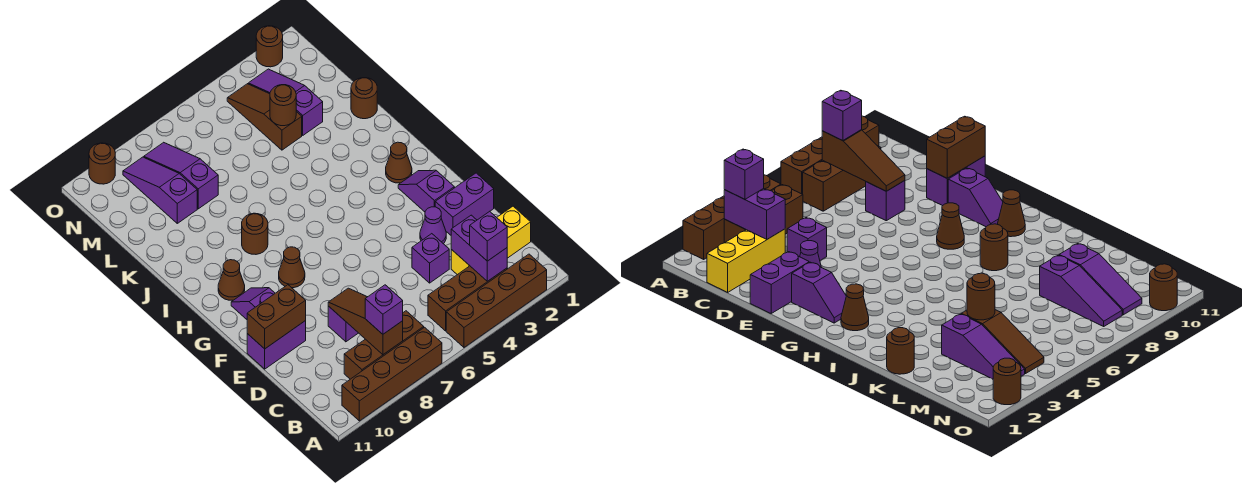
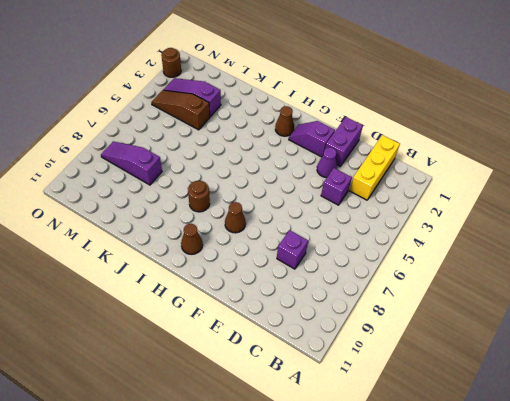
none -> brown 1x4 brick [446,254,547,347]
none -> brown 1x4 brick [342,327,442,421]
none -> brown 1x3 brick [428,266,507,331]

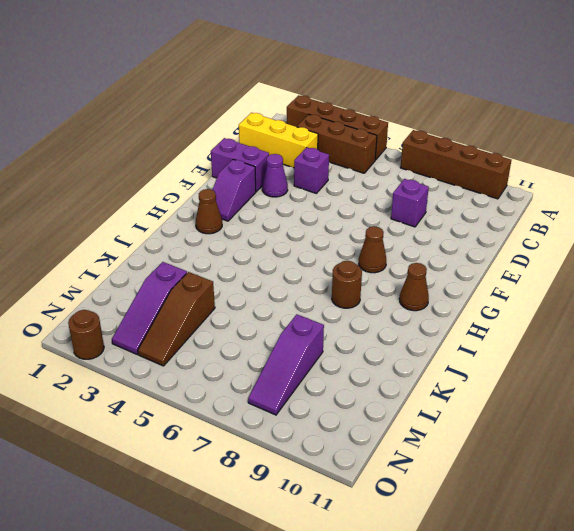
none -> brown 1x3 brick [344,311,424,379]
none -> purple 1x2 brick [247,321,306,369]
none -> purple 1x2 slope [231,288,275,319]

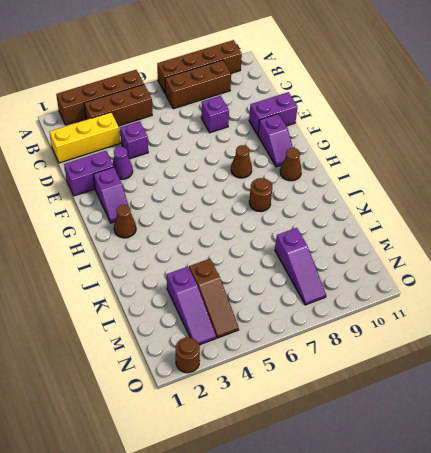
none -> brown 1x1 round brick [351,78,377,119]
none -> purple 1x3 slope [123,157,197,223]
none -> brown 1x1 round brick [89,143,115,184]

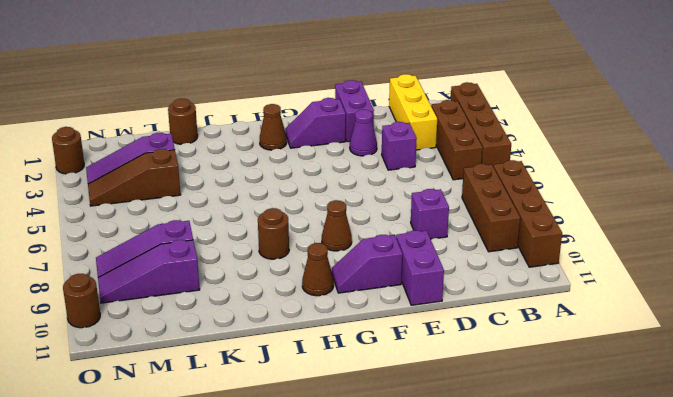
none -> purple 1x2 brick [451,215,507,281]
none -> brown 1x3 slope [328,288,403,355]
none -> brown 1x2 brick [247,285,306,349]

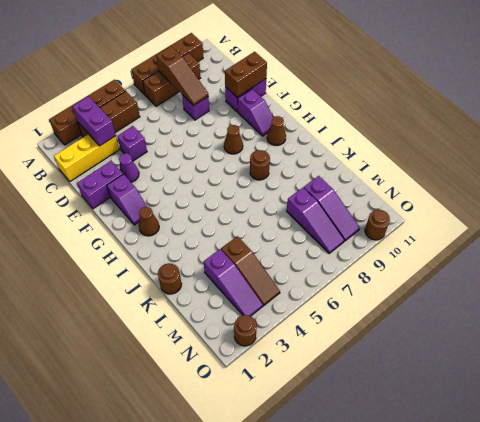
none -> brown 1x1 round brick [270,85,296,126]
none -> purple 1x1 brick [470,211,507,261]
none -> purple 1x1 brick [365,285,403,334]

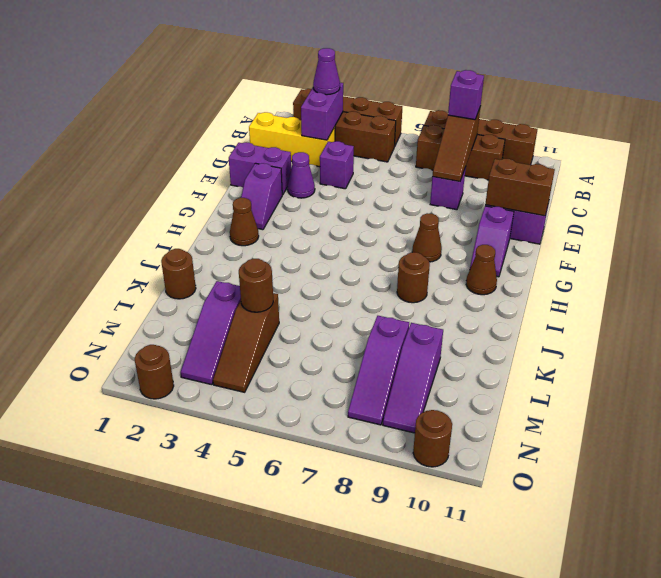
purple 1x1 cone [313,48,340,95] -> purple 1x1 brick [470,211,507,261]

